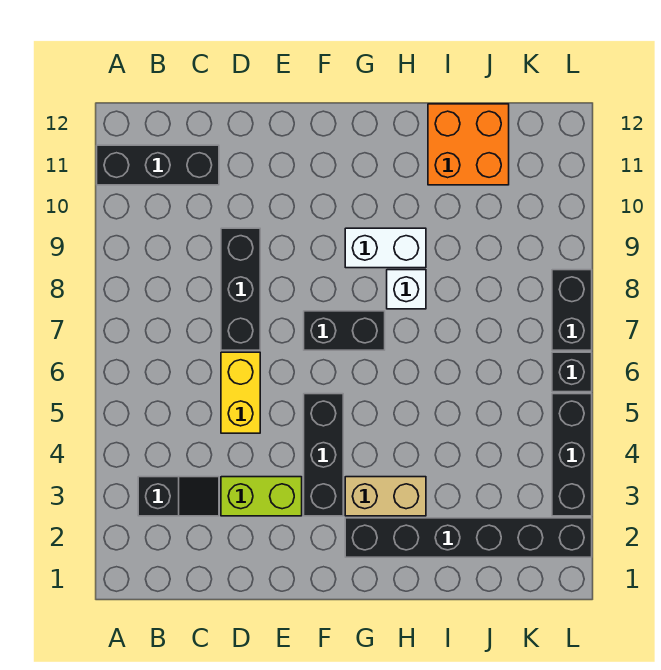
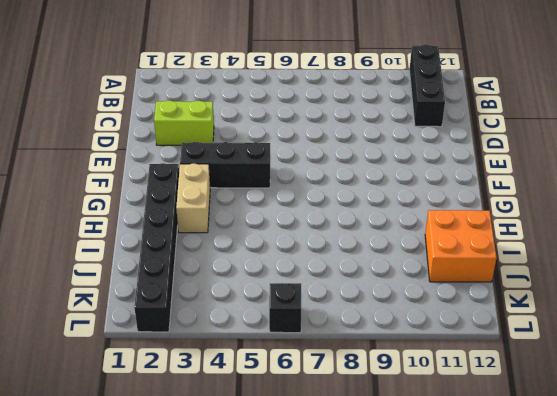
lime 1x2 brick [154,100,214,145] -> lime 1x2 brick turned to [221,477,302,516]
none -> black 1x2 slope [138,477,219,516]
none -> yellow 1x2 brick [221,352,260,433]
none -> black 1x3 brick [221,228,260,350]

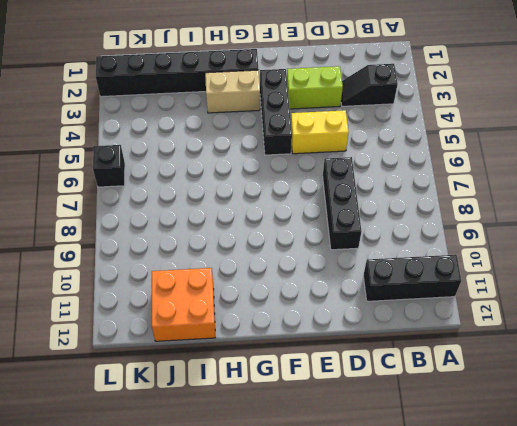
yellow 1x2 brick [291,110,349,154] -> yellow 1x2 brick turned to [221,352,260,433]
none -> black 1x2 brick [304,311,385,350]
none -> white 1x2 brick [345,228,426,268]
none -> white 1x1 brick [387,270,426,309]

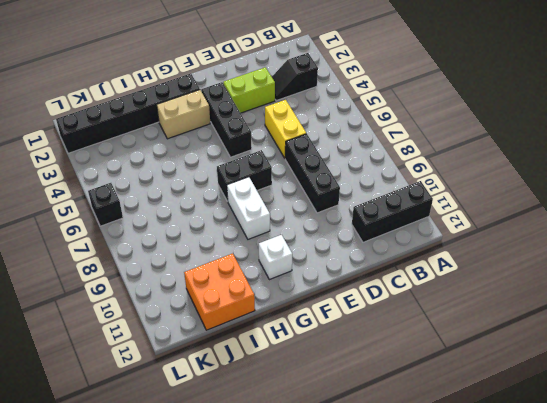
white 1x2 brick [227,177,270,239] -> white 1x2 brick turned to [345,228,426,268]
white 1x1 brick [259,235,292,280] -> white 1x1 brick moved to [387,270,426,309]
none -> black 1x3 brick [552,394,592,516]
none -> black 1x2 brick [552,270,592,350]

